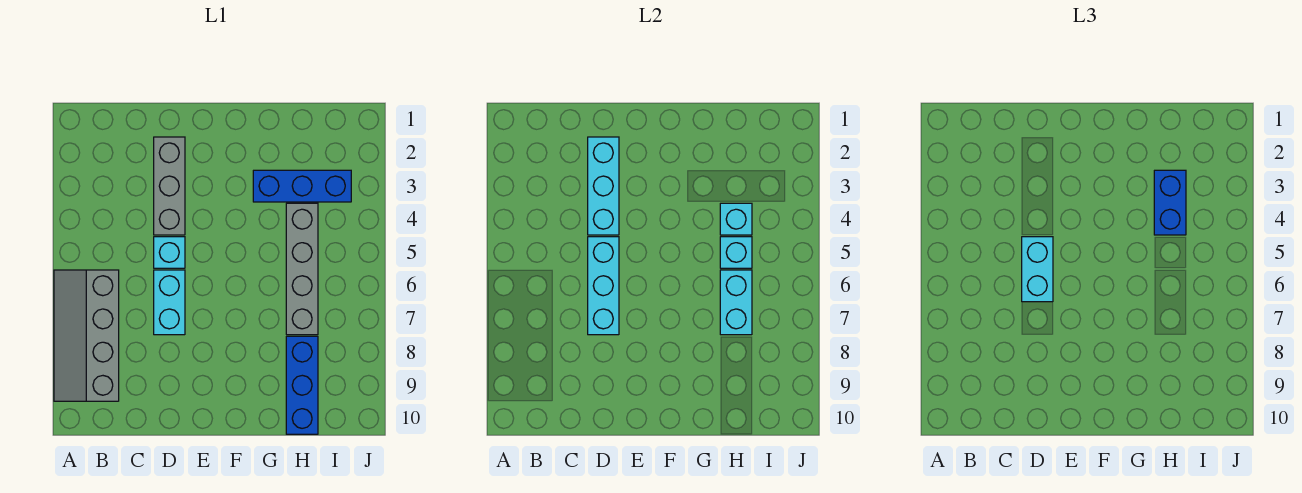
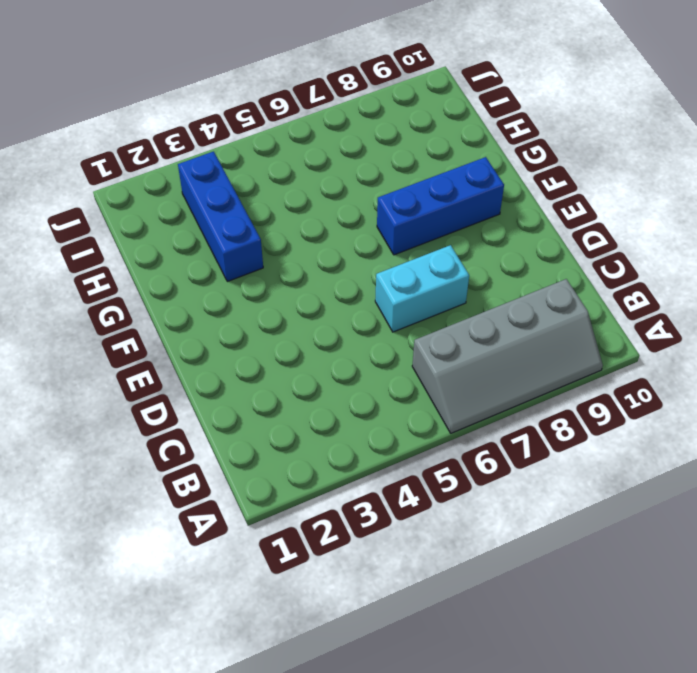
blue 1x3 brick [377,157,504,255] -> blue 1x3 brick moved to [286,336,318,434]
none -> grey 1x3 brick [154,137,185,235]
none -> cyan 1x1 brick [154,237,185,268]
none -> grey 1x4 brick [286,203,318,335]

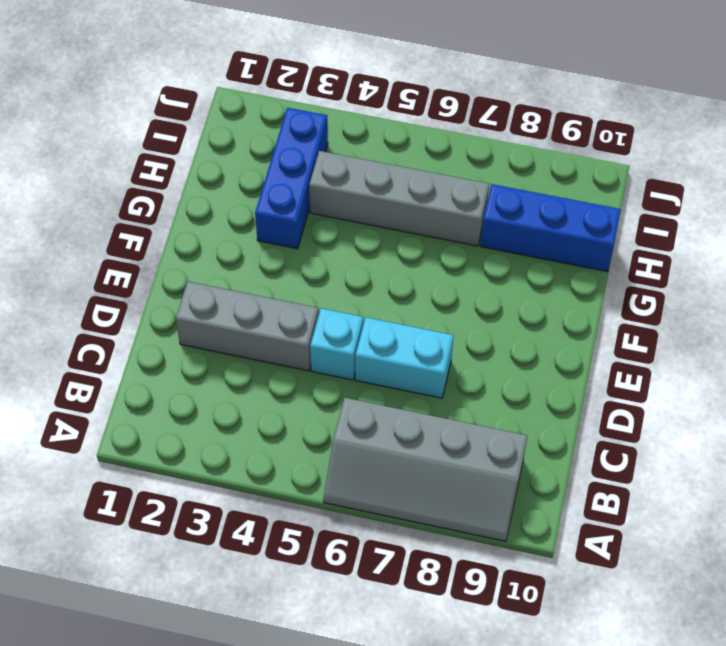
none -> cyan 1x3 brick [588,137,619,235]
none -> cyan 1x3 brick [588,237,619,335]
none -> cyan 1x1 brick [720,203,752,235]

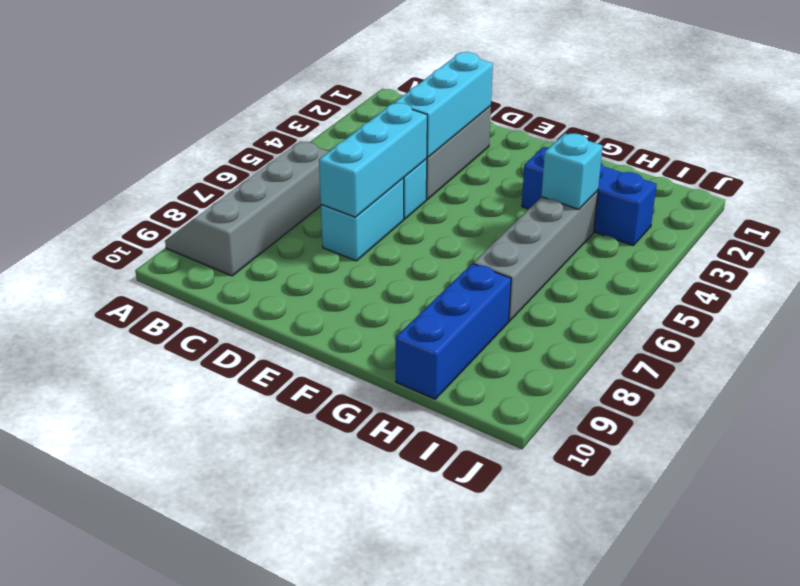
none -> cyan 1x1 brick [720,237,752,268]
none -> cyan 1x2 brick [720,270,752,335]
none -> cyan 1x2 brick [1022,237,1053,302]

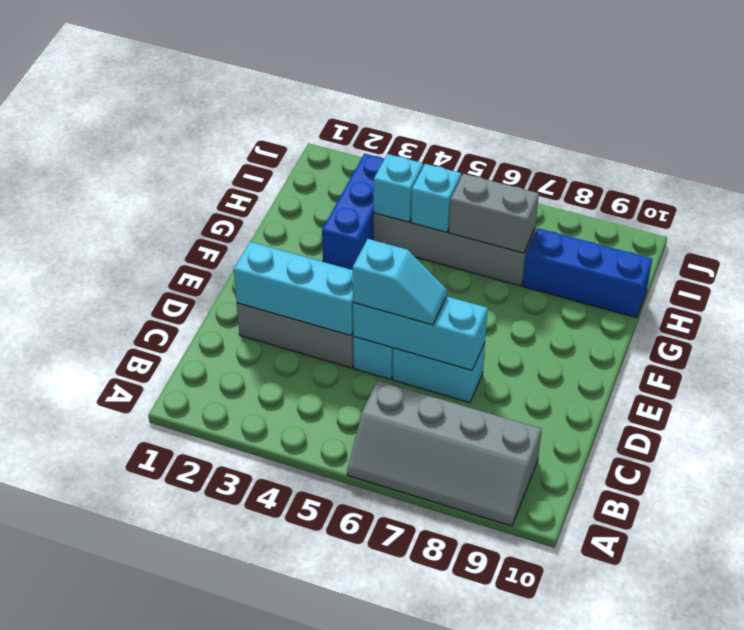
cyan 1x2 slope [353,239,447,325] -> cyan 1x2 brick [1022,237,1053,302]
grey 1x2 brick [449,174,539,253] -> cyan 1x2 brick [720,270,752,335]
none -> blue 1x2 brick [1154,170,1186,235]

